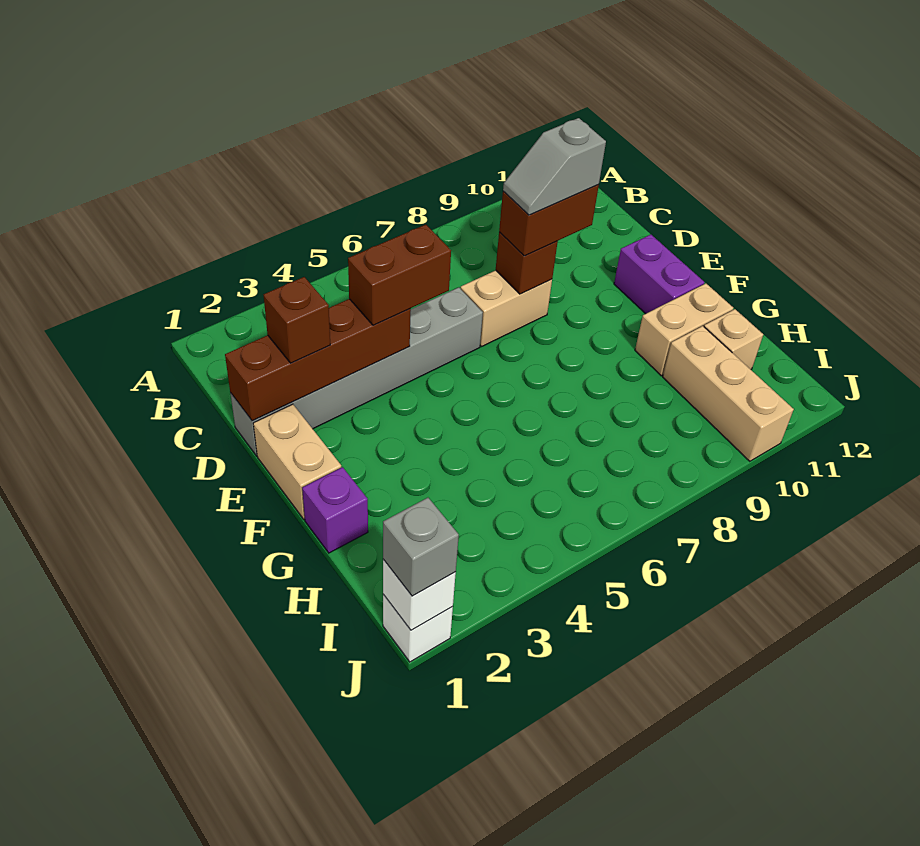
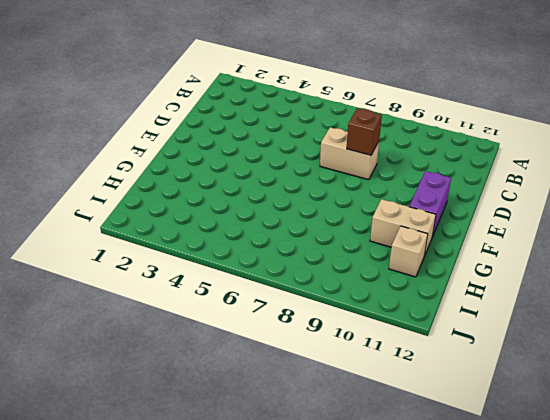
none -> grey 1x6 brick [230,287,483,456]
none -> tan 1x2 brick [253,404,341,519]
none -> purple 1x1 brick [302,467,368,553]

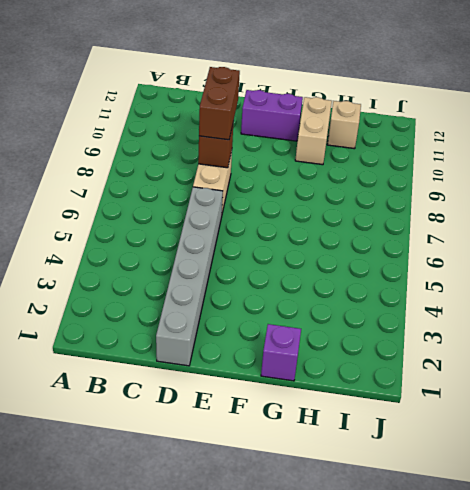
none -> tan 1x2 brick [253,404,341,519]
none -> tan 1x3 brick [663,326,794,461]
none -> white 1x1 brick [383,594,453,662]

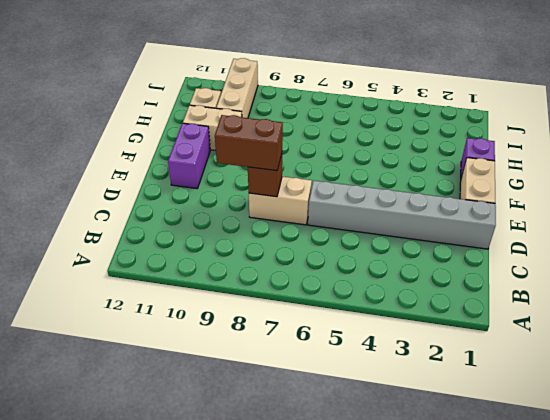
none -> white 1x1 brick [383,594,453,662]
none -> brown 1x4 brick [225,299,411,421]
none -> white 1x1 brick [383,559,456,630]

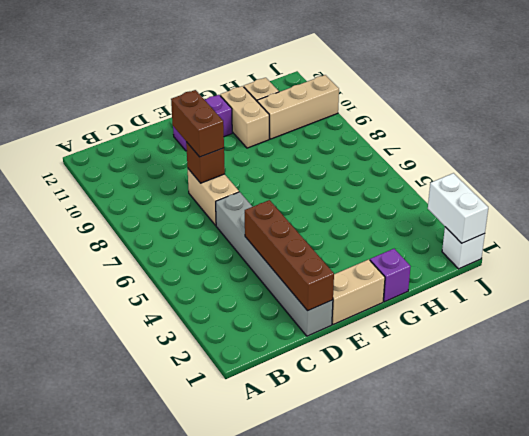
white 1x2 brick [428,173,488,243] -> white 1x1 brick [383,559,456,630]
none -> brown 1x1 brick [264,277,330,363]
none -> brown 1x2 brick [348,225,451,325]
none -> grey 1x1 brick [383,498,459,596]

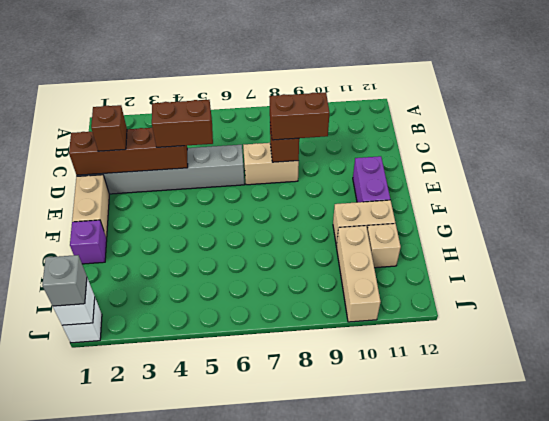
none -> grey 1x2 slope [503,118,606,215]

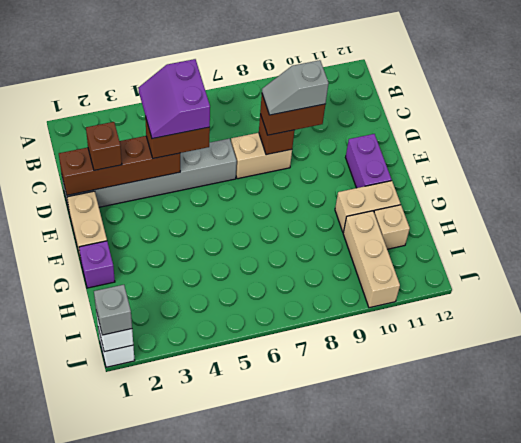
purple 2x2 slope [138,59,210,139] -> none

